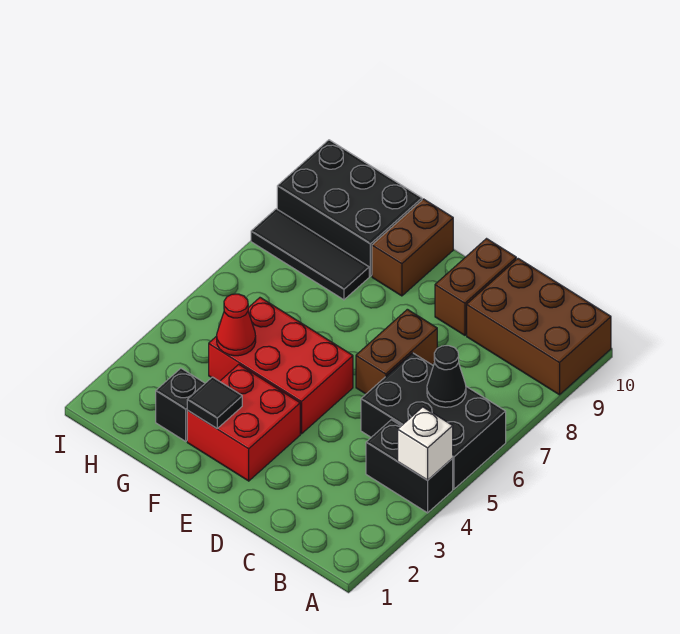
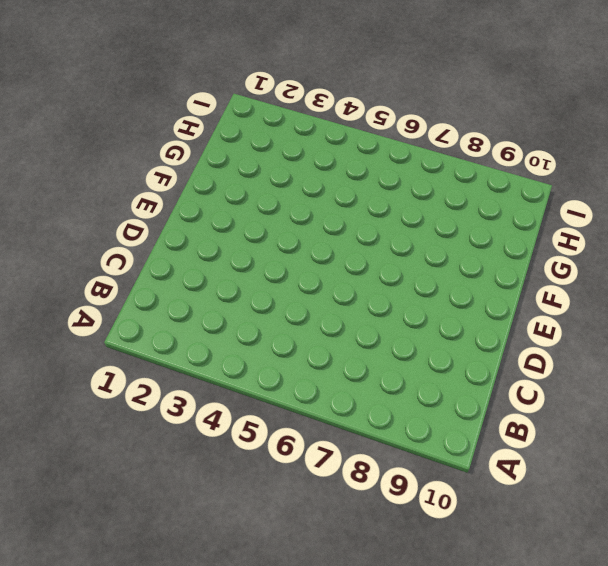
none -> black 1x2 brick [366,420,453,513]
none -> black 2x3 brick [361,353,506,489]
none -> brown 2x3 brick [467,259,611,395]

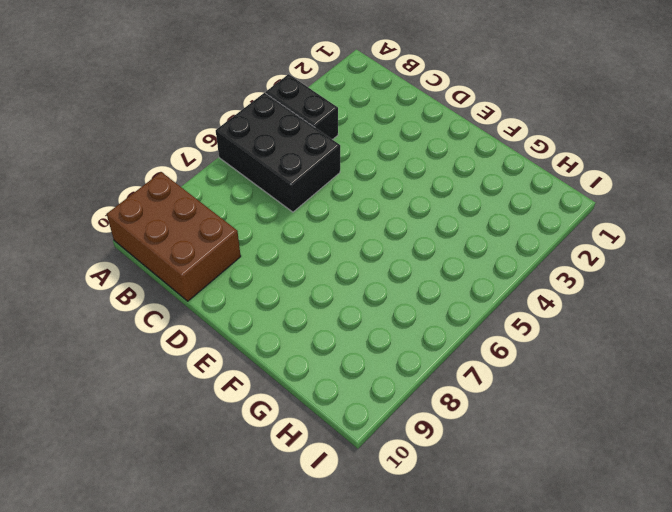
none -> brown 1x2 brick [356,309,437,394]
none -> brown 1x2 brick [435,239,516,335]
none -> red 2x2 brick [187,364,300,481]

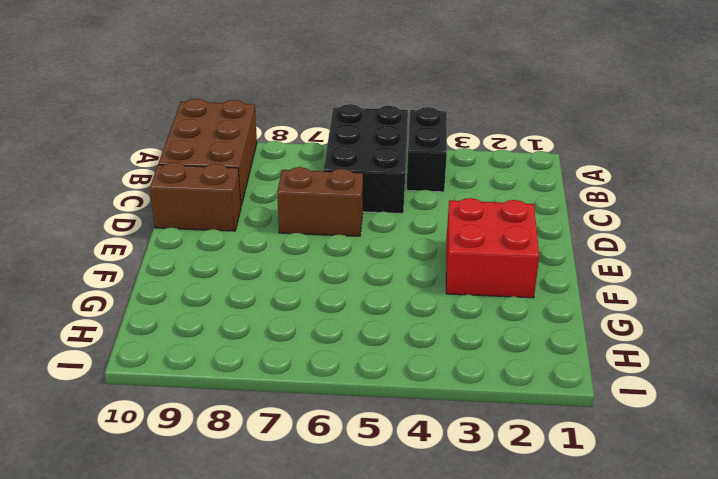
none -> red 2x3 brick [209,298,353,434]
none -> brown 1x2 brick [372,199,453,296]
none -> black 1x1 brick [156,368,205,441]

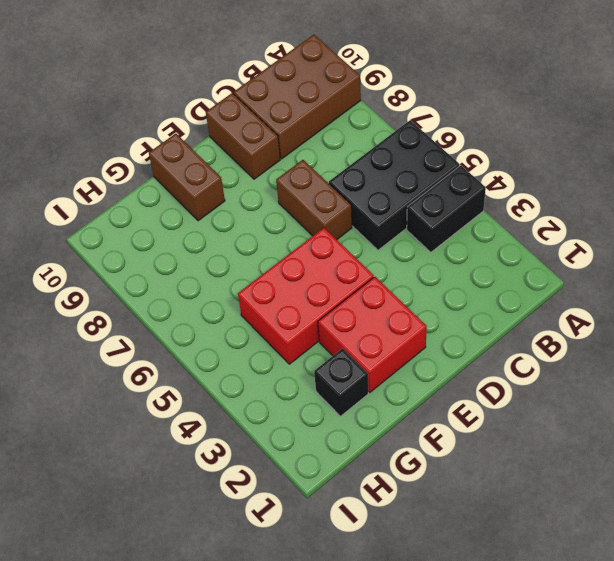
none -> black 1x3 tile [251,209,369,300]
none -> black 2x3 brick [277,140,422,276]
none -> white 1x1 brick [398,407,453,480]

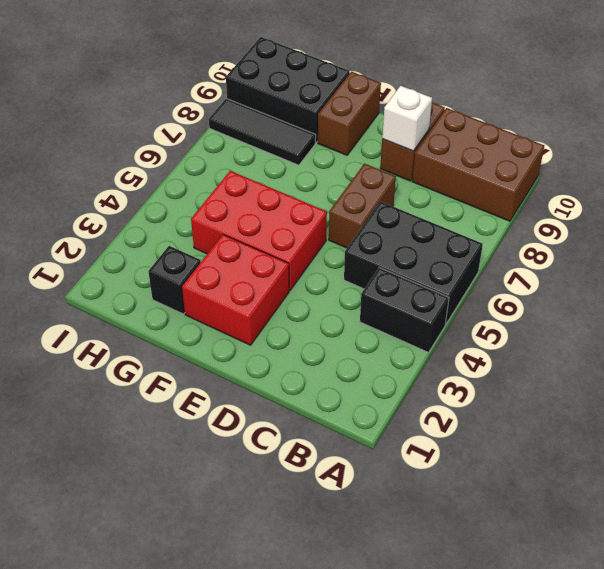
white 1x1 brick [382,86,432,151] -> white 1x1 brick moved to [398,407,453,480]
none -> black 1x1 cone [427,346,466,407]
none -> black 1x1 tile [187,377,242,428]
none -> red 1x1 cone [217,294,256,356]

